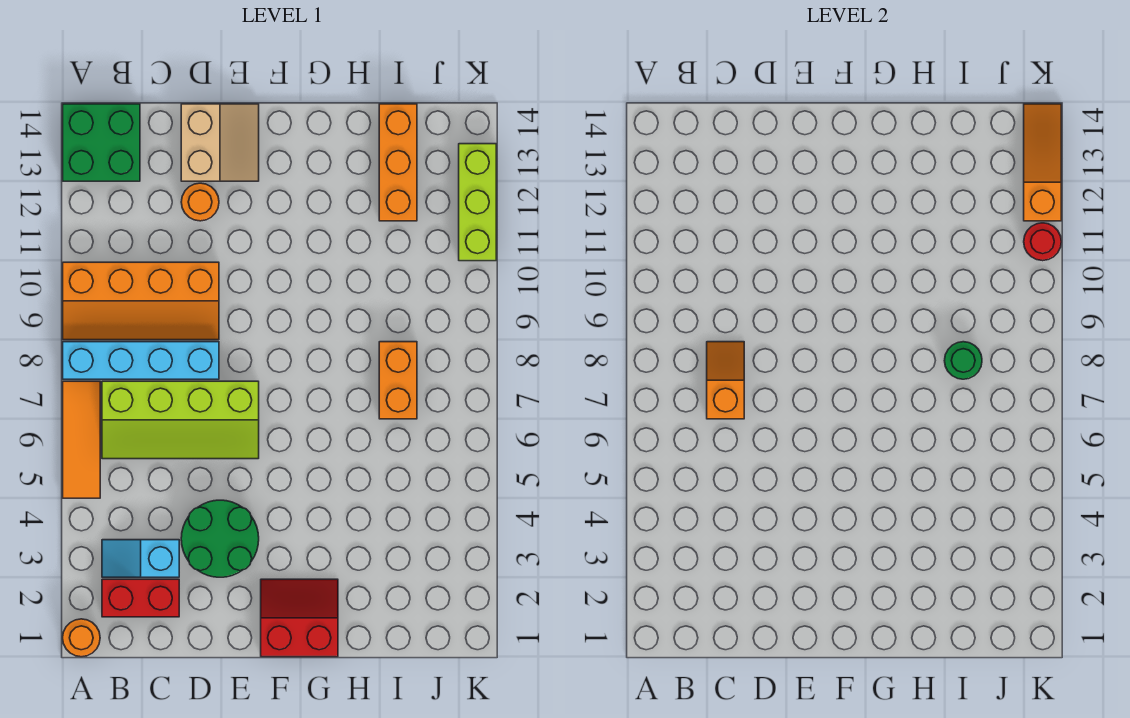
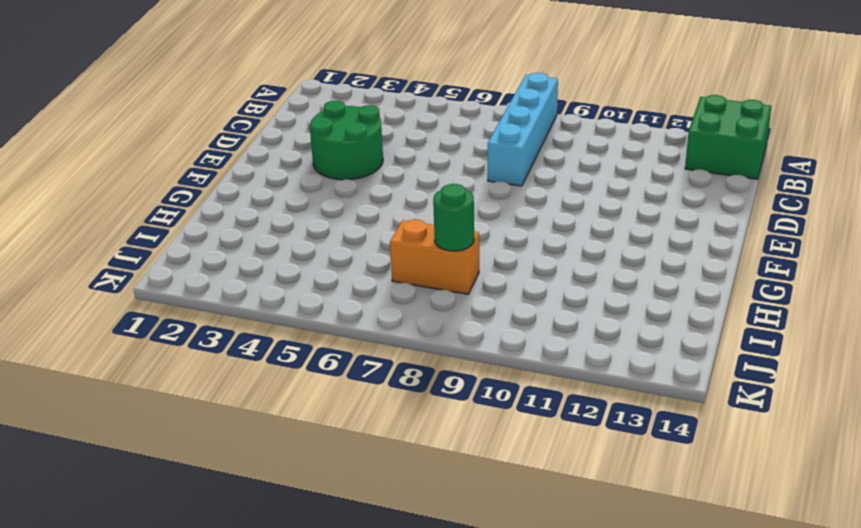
none -> orange 1x1 round brick [63,619,100,657]
none -> orange 1x3 tile [63,381,100,498]
none -> orange 2x4 slope [63,262,219,340]

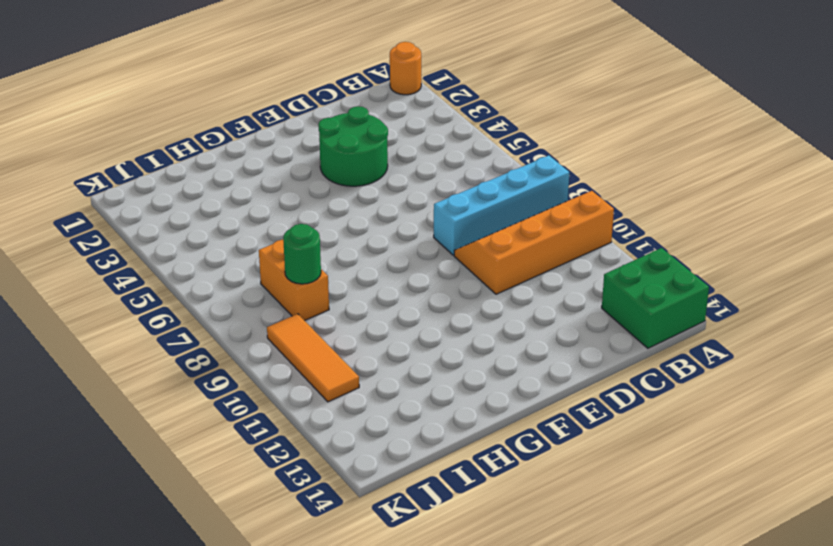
orange 1x3 tile [267,314,359,402] -> orange 1x3 tile moved to [63,381,100,498]
none -> red 1x2 brick [102,579,179,617]
none -> cyan 1x2 slope [102,540,179,577]
none -> lime 2x4 slope [102,381,259,459]

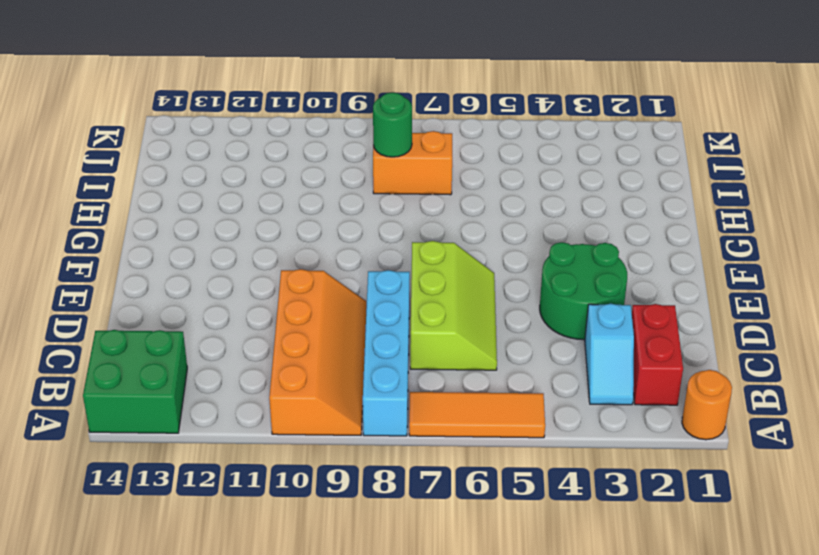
lime 2x3 slope [410,241,497,370] -> lime 2x4 slope [102,381,259,459]
none -> orange 1x1 round brick [181,183,219,221]
none -> tan 2x2 slope [181,104,259,181]
none -> red 2x2 slope [261,579,338,657]

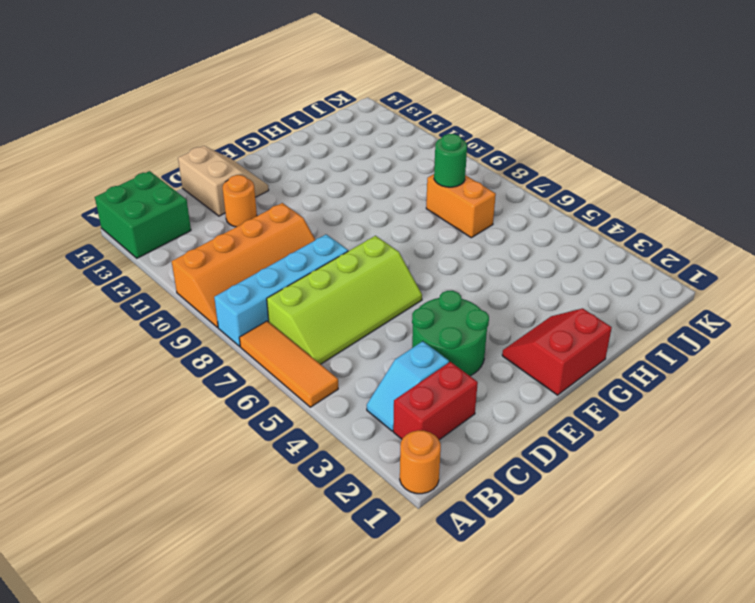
none -> orange 1x3 brick [379,104,417,221]
none -> lime 1x3 brick [459,144,496,261]
none -> orange 1x2 slope [707,342,744,419]

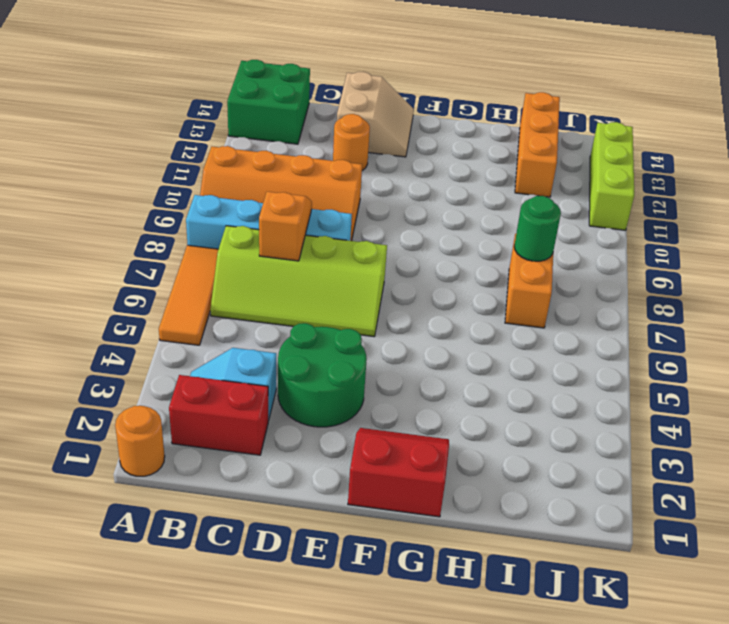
none -> red 1x1 round brick [1024,223,1061,261]
none -> orange 1x3 slope [1024,104,1061,221]

